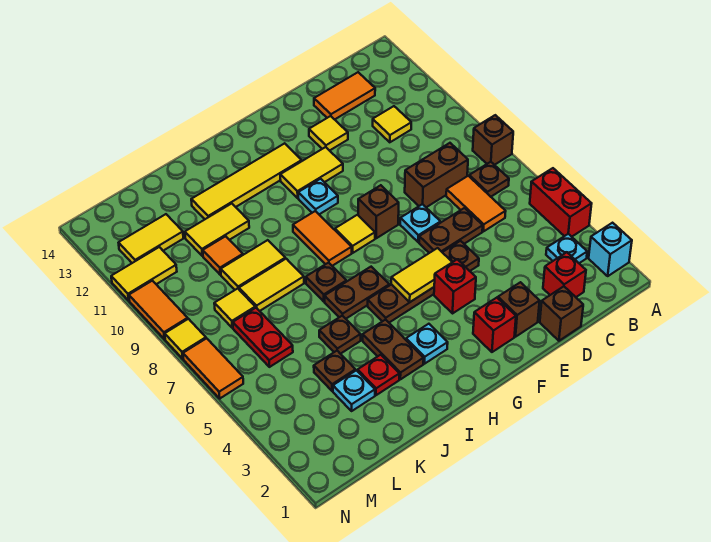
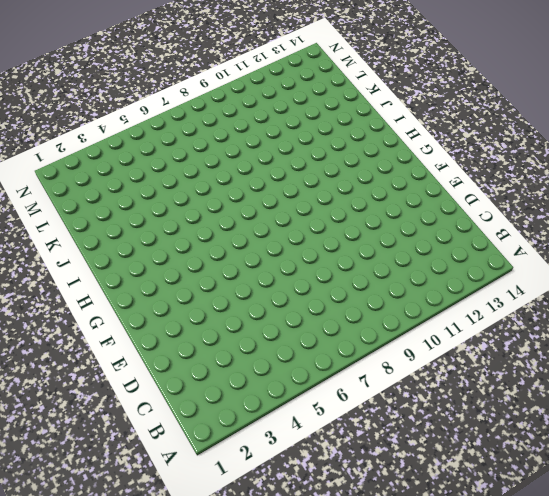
none -> cyan 1x1 brick [589,223,632,276]
none -> red 1x2 brick [530,168,592,237]
none -> brown 1x1 brick [473,115,513,165]
none -> cyan 1x1 plate [546,234,587,263]

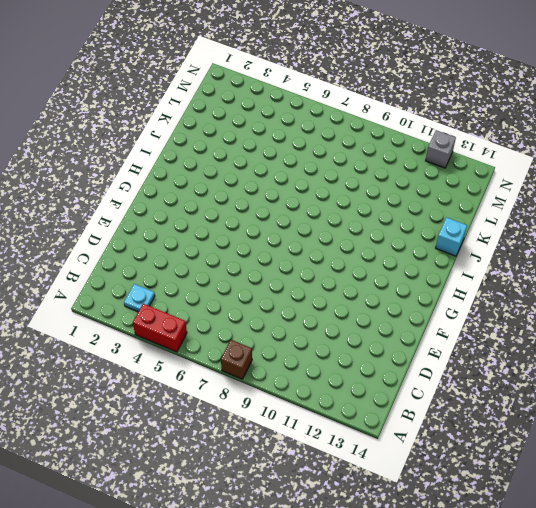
cyan 1x1 brick [436,217,467,256] -> cyan 1x1 brick moved to [589,223,632,276]
grey 1x1 brick [426,130,456,168] -> none
none -> brown 1x1 plate [469,162,509,197]
none -> red 1x1 brick [543,252,586,297]
none -> orange 1x2 tile [446,176,506,231]
none -> brown 1x2 brick [405,143,468,207]

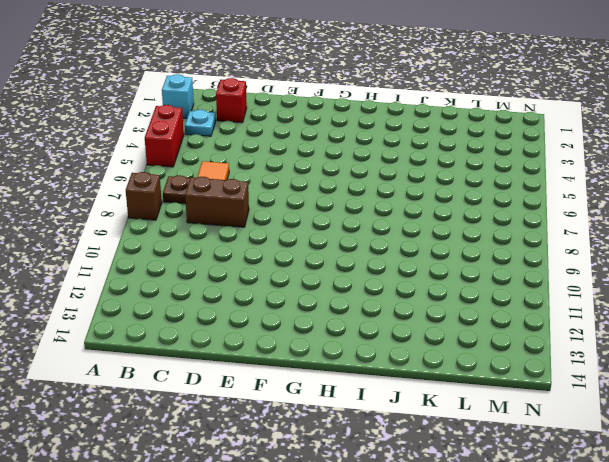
none -> yellow 1x1 tile [373,106,411,142]
none -> orange 1x2 tile [314,72,375,120]
none -> brown 1x1 brick [540,286,583,341]
none -> brown 1x2 plate [419,208,483,253]

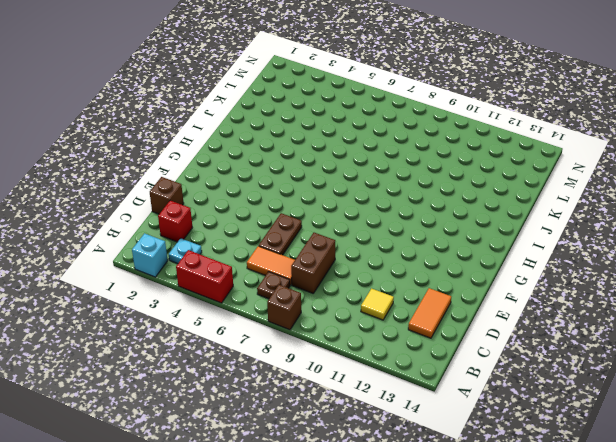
none -> brown 1x1 brick [498,282,540,337]
none -> brown 1x4 plate [368,241,479,323]
none -> cyan 1x1 plate [400,204,441,242]
none -> yellow 1x1 tile [309,116,348,151]

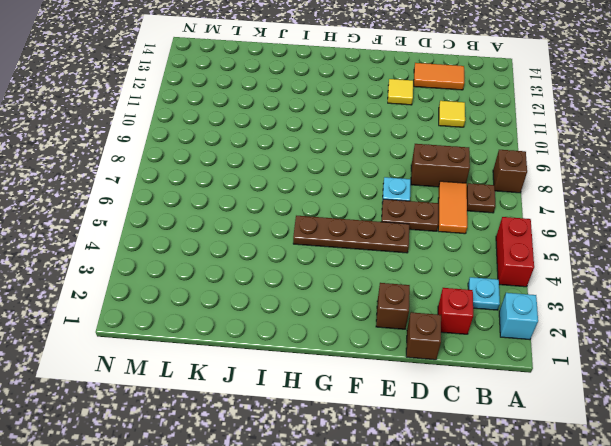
none -> red 1x1 brick [473,298,516,352]
none -> red 1x1 brick [434,259,476,313]
none -> brown 1x1 brick [358,185,399,238]
none -> yellow 1x2 tile [280,147,343,198]

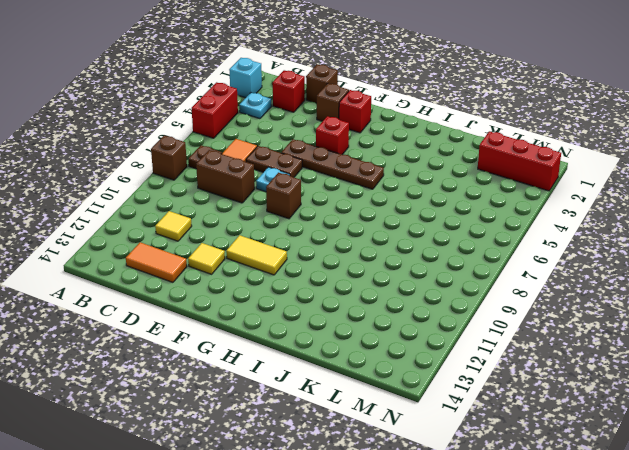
red 1x3 brick [478,131,561,191] -> none
none -> yellow 1x1 tile [335,215,375,253]
none -> cyan 1x1 plate [298,179,338,214]
none -> yellow 1x4 tile [191,143,302,219]
none -> cyan 1x1 plate [406,324,448,364]

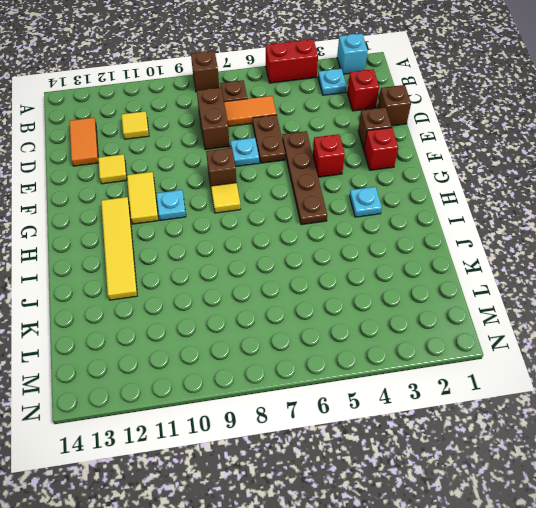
none -> brown 1x2 plate [325,267,389,319]
none -> orange 1x2 tile [293,211,352,266]
none -> brown 1x2 plate [363,320,424,379]
none -> brown 1x1 plate [306,263,347,301]

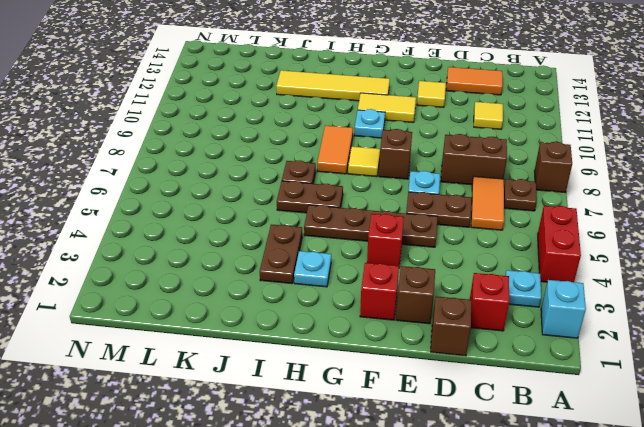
none -> red 1x1 plate [358,355,399,395]
none -> brown 1x1 plate [319,316,361,354]
none -> yellow 1x2 tile [239,259,304,311]
none -> yellow 1x2 tile [221,240,285,290]

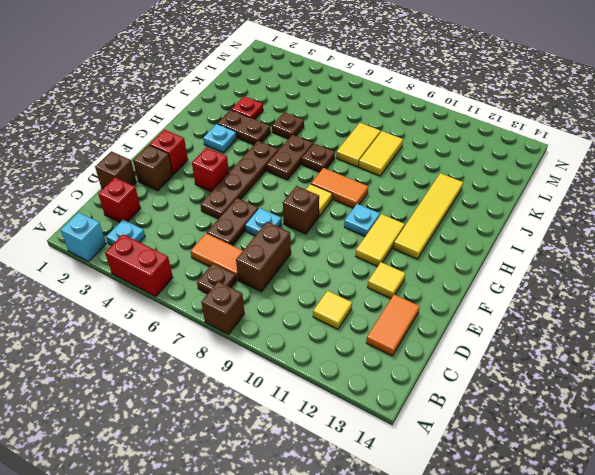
none -> yellow 1x2 tile [185,204,249,256]
none -> cyan 1x1 plate [333,370,375,411]
none -> brown 1x1 plate [314,351,355,391]
none -> orange 1x1 tile [203,236,243,275]

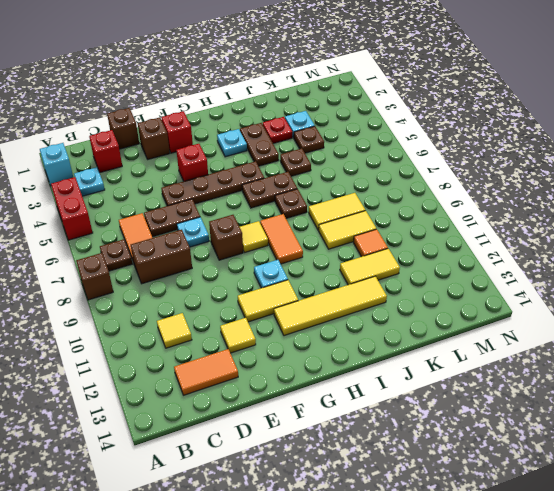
none -> red 1x2 plate [233,308,293,367]
none -> yellow 1x1 tile [214,289,255,328]
none -> yellow 1x2 tile [119,214,183,263]
none -> yellow 1x2 tile [111,247,177,301]

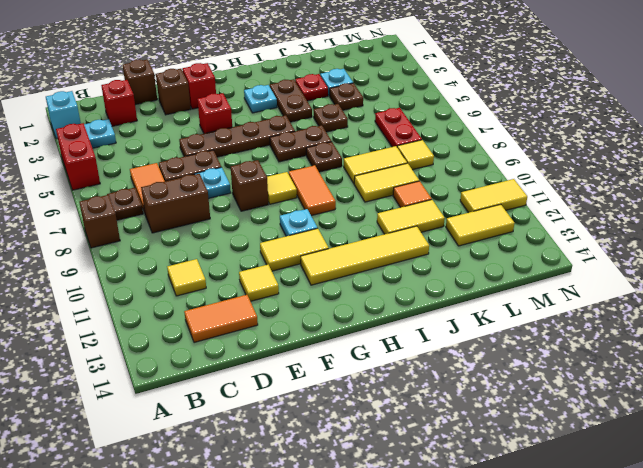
none -> orange 1x2 tile [183,338,243,398]
none -> yellow 1x1 tile [165,319,206,359]
none -> orange 1x2 tile [129,281,188,339]
none -> yellow 1x2 tile [391,248,452,302]

